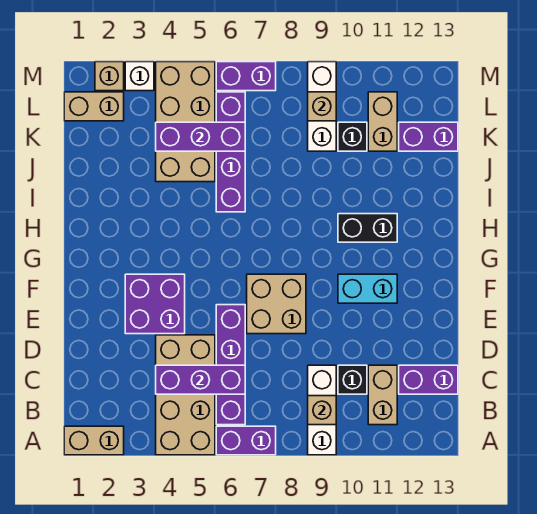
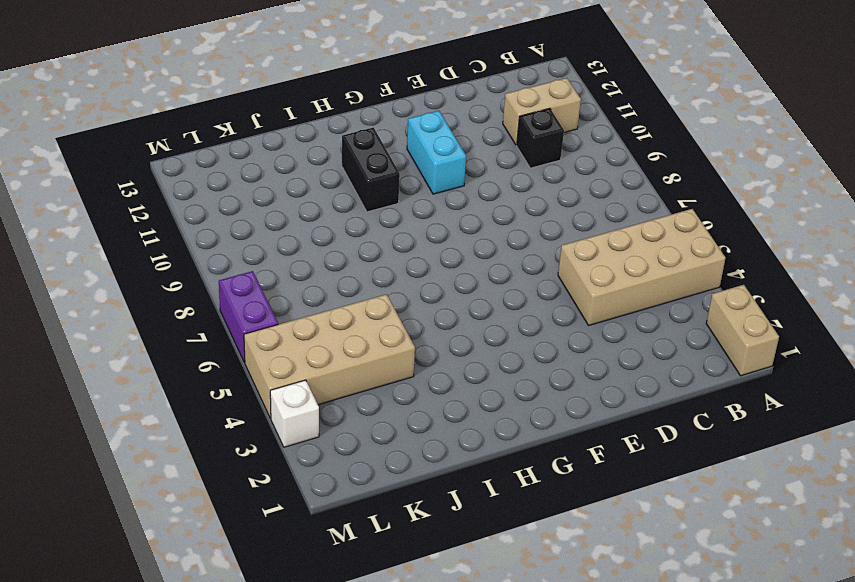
none -> purple 1x2 brick [216,426,276,455]
none -> white 1x3 brick [308,365,336,455]
none -> purple 1x4 brick [216,305,245,425]

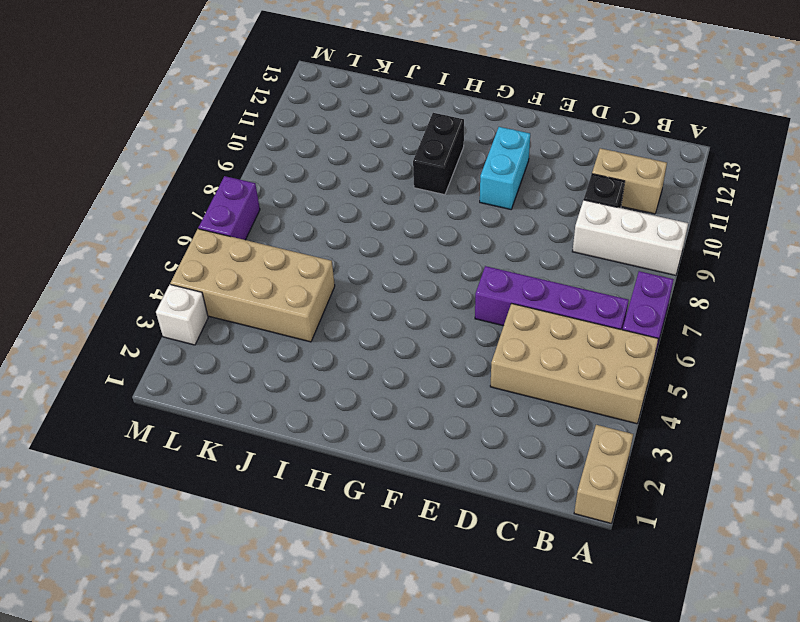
none -> purple 1x2 brick [399,365,458,394]
none -> purple 2x2 brick [125,274,185,334]
none -> tan 2x2 brick [247,274,306,334]

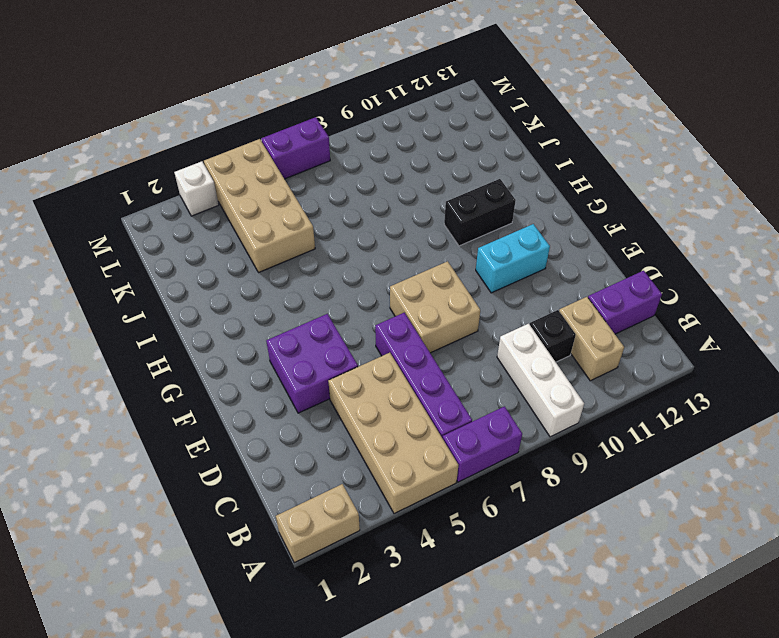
none -> purple 1x4 brick [216,92,245,212]
none -> white 1x3 brick [308,62,336,151]
none -> black 1x1 brick [338,122,367,151]

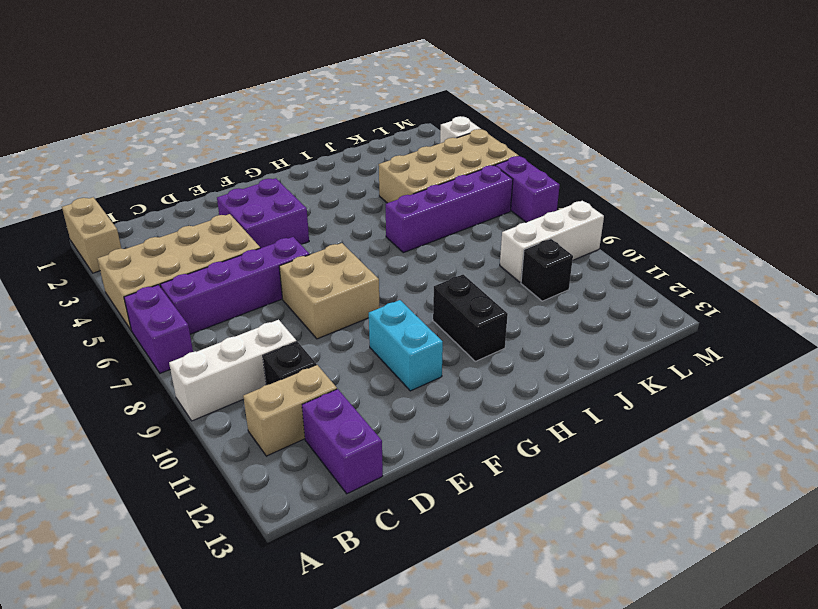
none -> tan 1x2 brick [368,92,397,151]
none -> purple 1x2 brick [399,122,458,151]
none -> tan 1x2 brick [64,92,124,121]

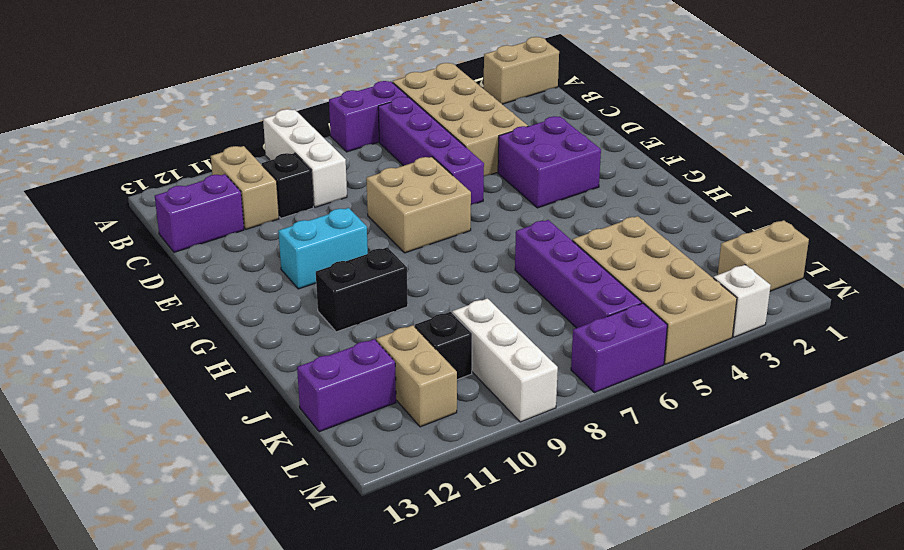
none -> tan 1x1 brick [95,62,124,91]
none -> tan 1x1 brick [308,396,336,425]
none -> purple 1x3 brick [156,365,245,394]

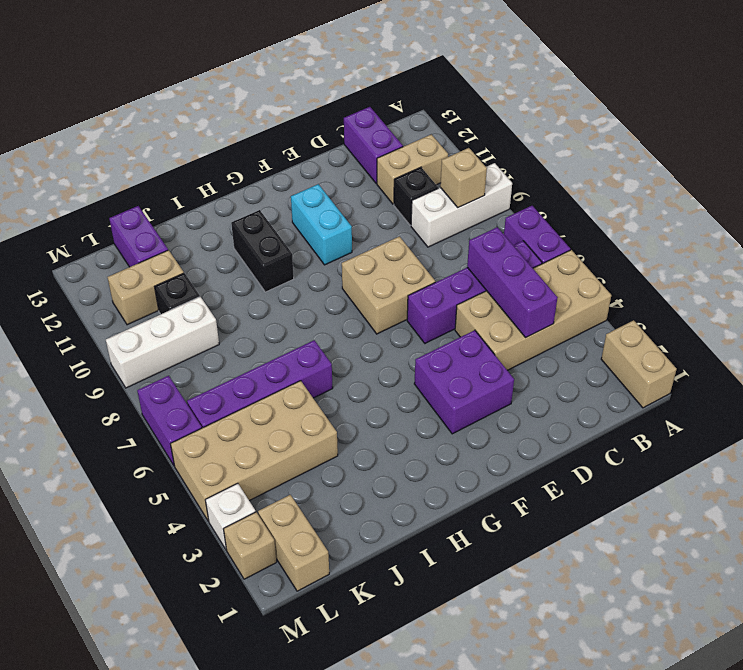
none -> purple 1x3 brick [156,122,245,151]
none -> tan 1x1 brick [308,92,336,121]

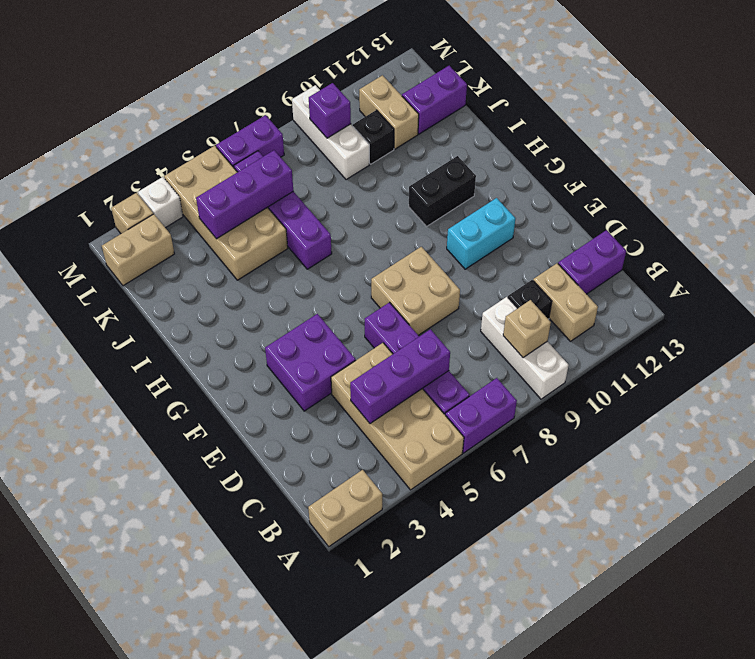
purple 1x1 brick [309,83,351,138] -> tan 1x1 brick [308,92,336,121]

